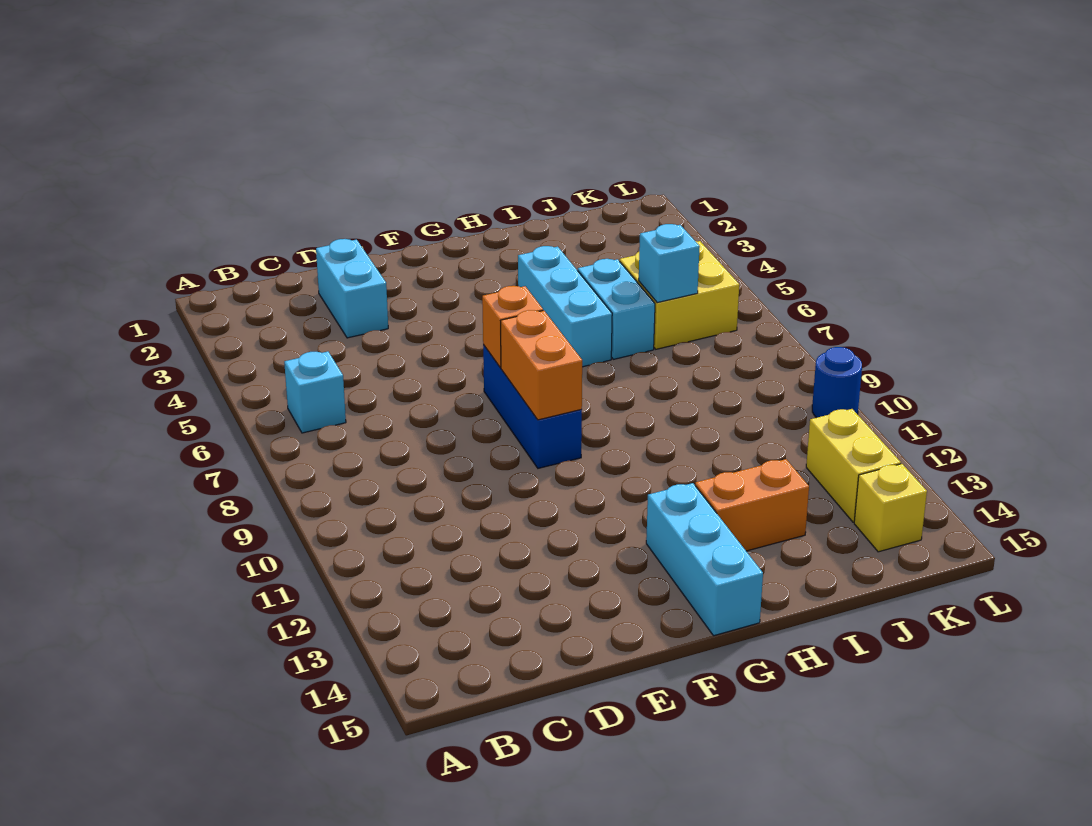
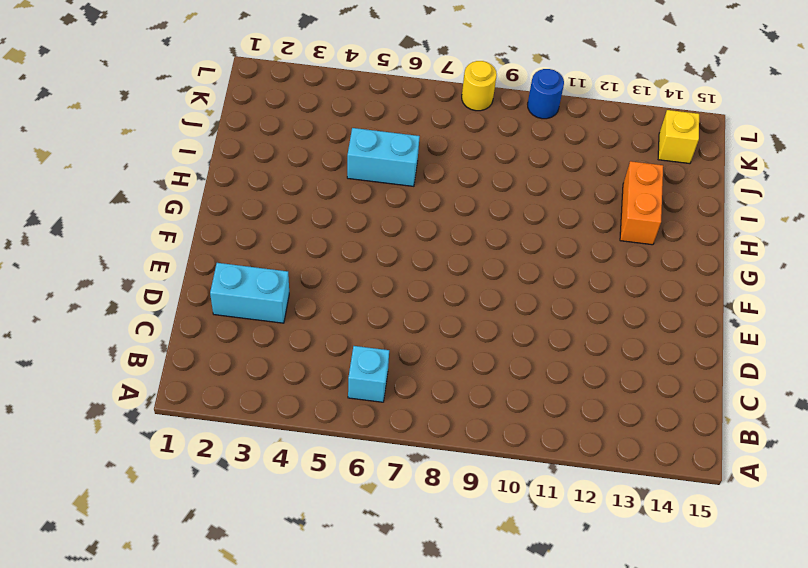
yellow 1x1 round brick [462,61,497,111] -> none
none -> blue 1x3 brick [483,345,582,468]
none -> cyan 1x3 brick [646,483,763,636]
none -> cyan 1x3 brick [518,246,612,367]

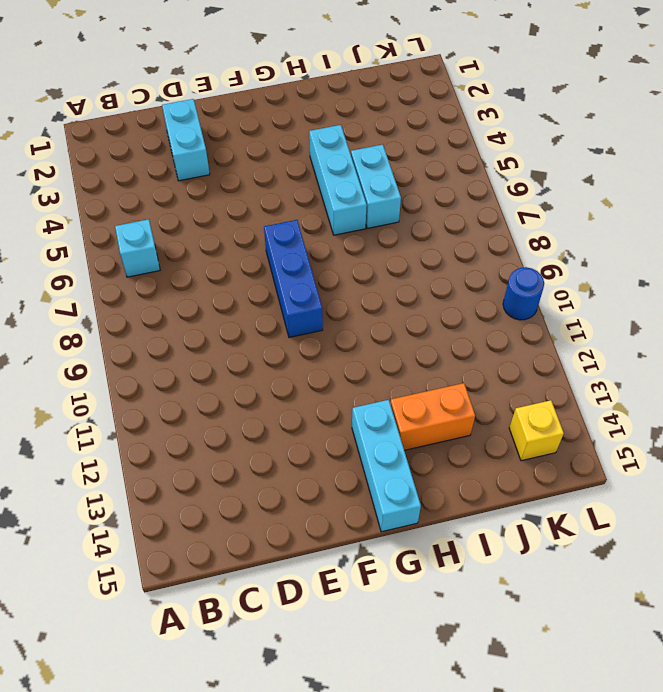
none -> yellow 2x2 brick [620,241,739,349]
none -> yellow 1x2 brick [806,409,901,522]
none -> orange 1x1 brick [482,286,543,368]

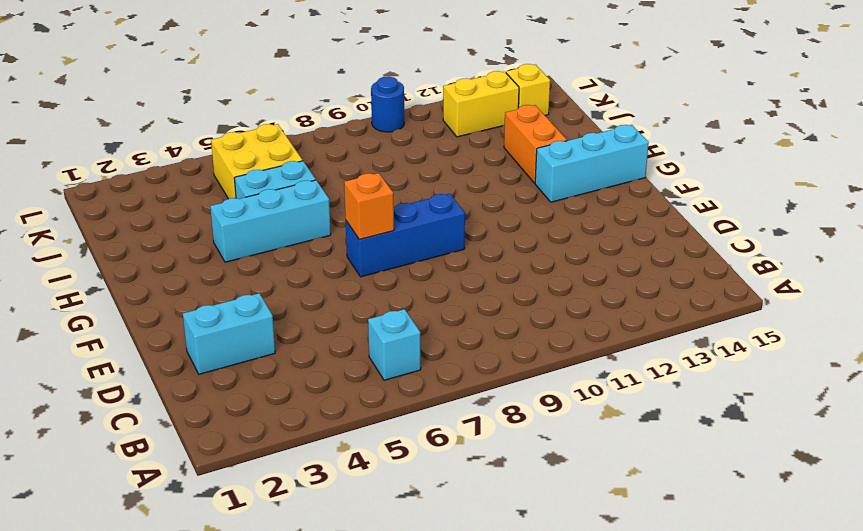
none -> orange 1x2 brick [501,310,582,420]
none -> cyan 1x1 brick [639,224,700,303]

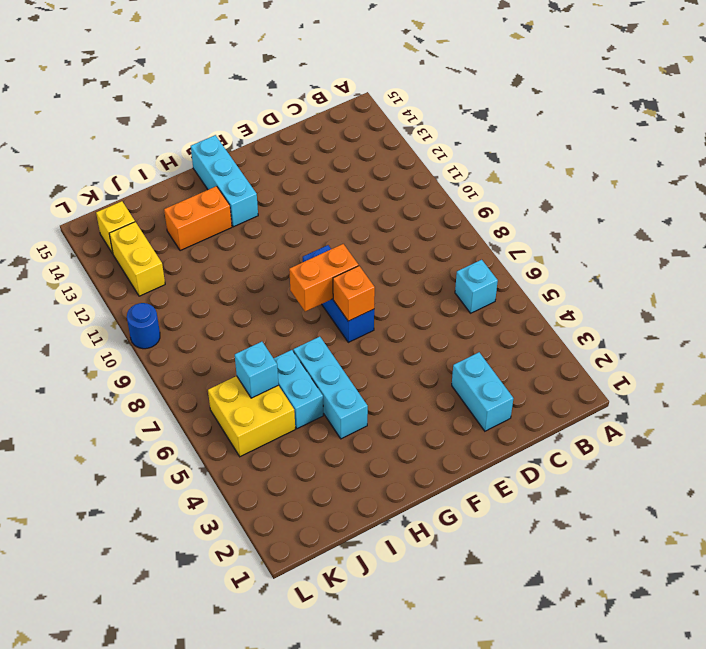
orange 1x2 brick [289,244,359,312] -> orange 1x2 brick turned to [501,310,582,420]

